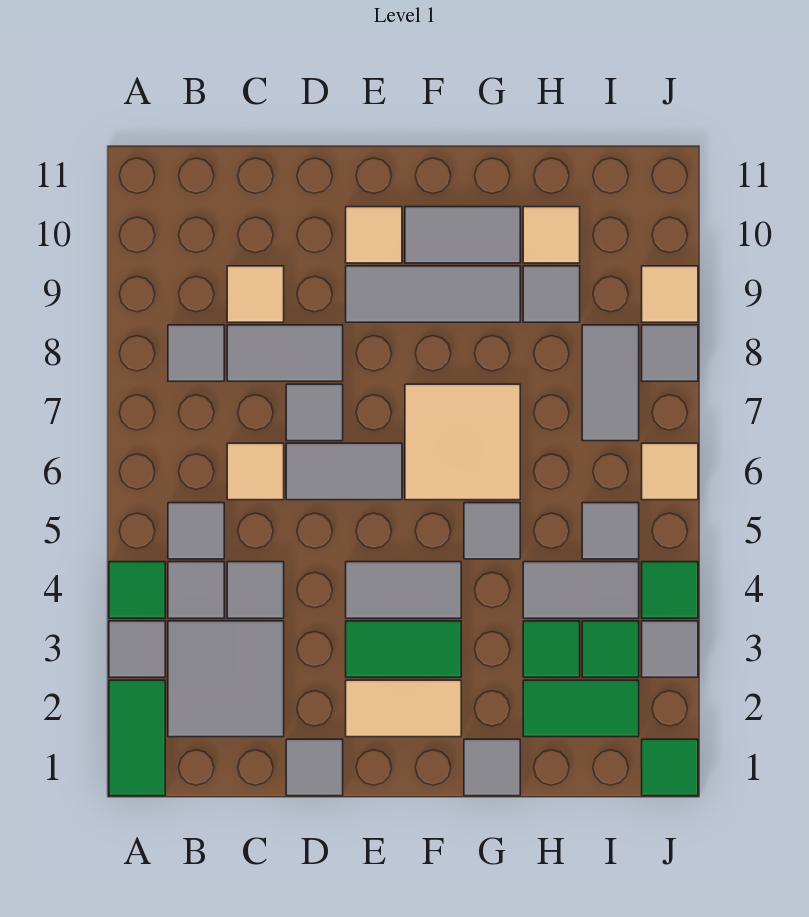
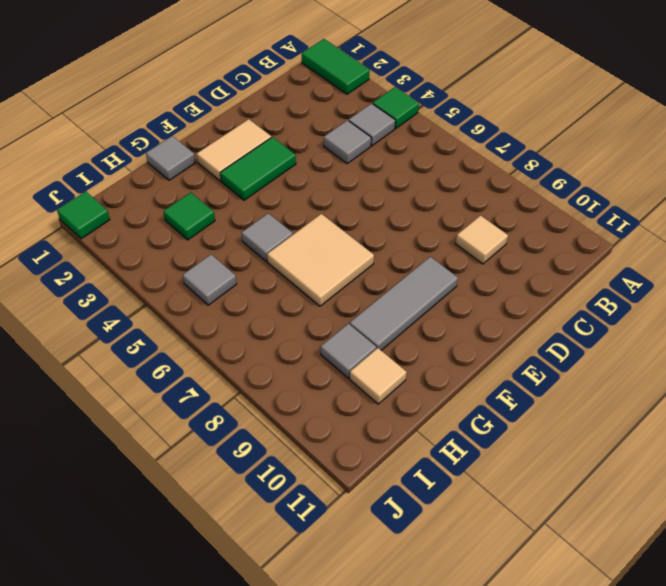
none -> grey 1x1 tile [109,621,165,677]
none -> grey 2x2 tile [168,621,284,737]
none -> grey 1x1 tile [168,503,224,559]
none -> grey 1x1 tile [168,325,224,381]

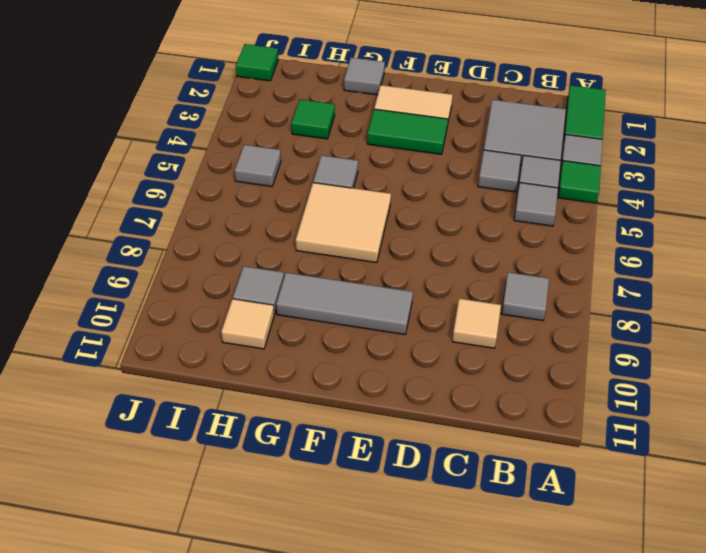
none -> tan 1x1 tile [227,443,284,500]
none -> grey 1x2 tile [227,325,343,381]
none -> grey 1x1 tile [286,739,343,796]
none -> grey 1x2 tile [286,443,402,500]

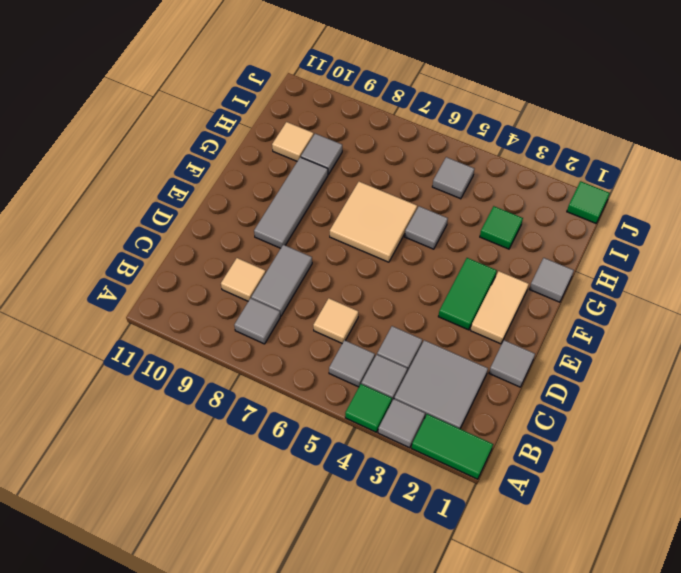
none -> grey 1x2 tile [286,443,402,500]
none -> grey 1x1 tile [286,384,343,441]
none -> grey 1x2 tile [346,562,461,618]
none -> tan 1x1 tile [346,207,402,263]

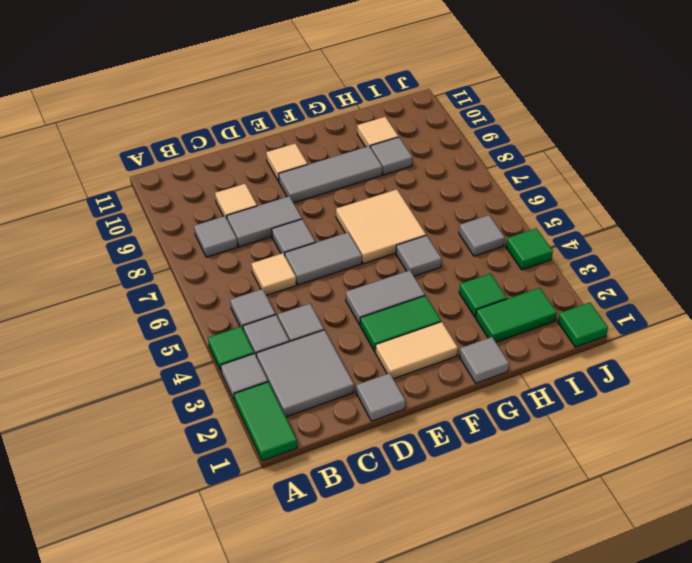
none -> grey 1x2 tile [405,207,520,263]
none -> grey 1x2 tile [523,562,639,618]
none -> green 1x1 tile [582,621,639,677]
none -> grey 1x2 tile [582,325,639,441]

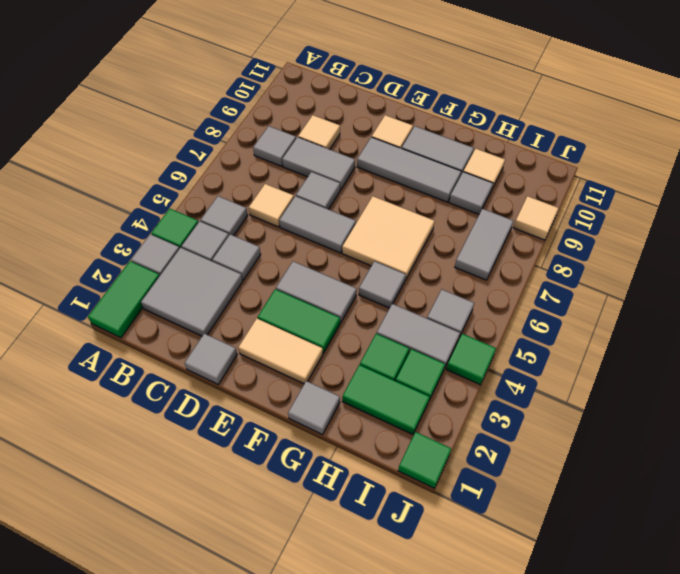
none -> grey 1x1 tile [642,621,698,677]
none -> tan 1x1 tile [642,443,698,500]
none -> grey 1x1 tile [642,325,698,381]

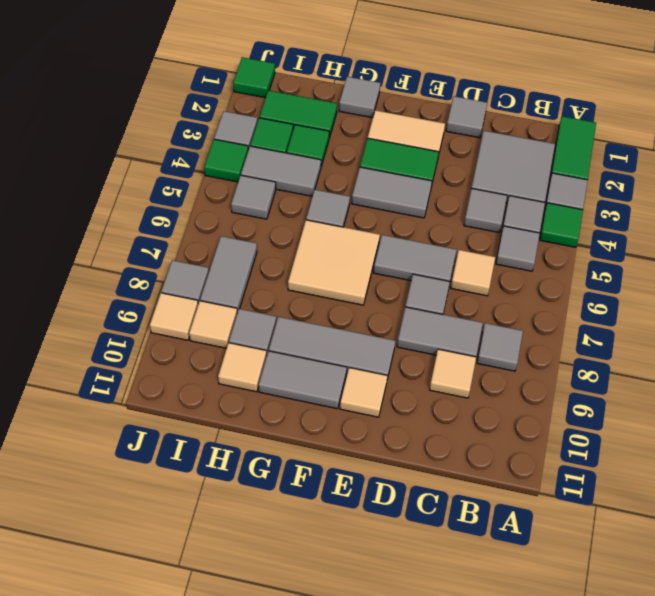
tan 1x1 tile [189,301,237,348] -> tan 1x1 tile moved to [642,443,698,500]

